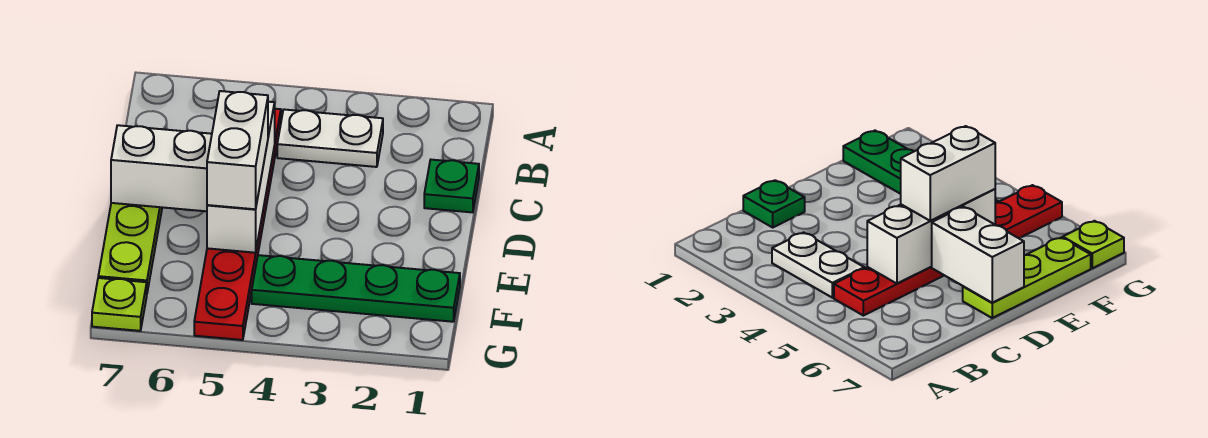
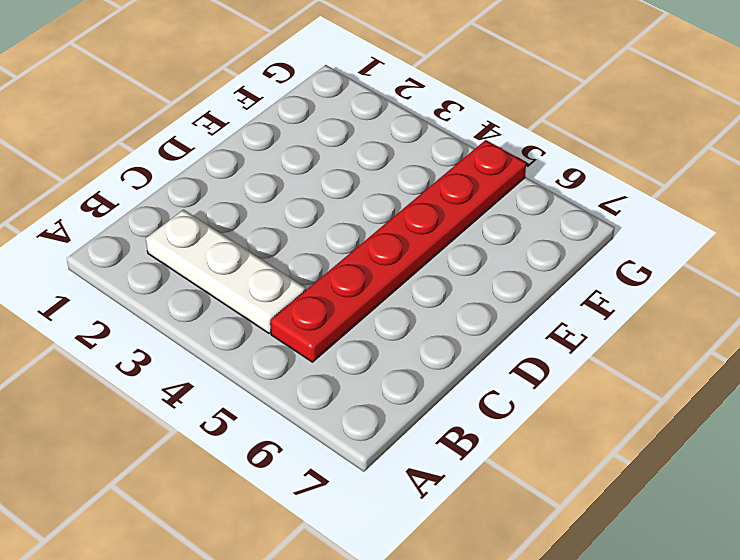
white 1x3 plate [146,210,306,333] -> white 1x2 plate [277,110,383,167]
none -> green 1x1 plate [424,160,479,212]
none -> lime 1x3 plate [98,203,162,292]

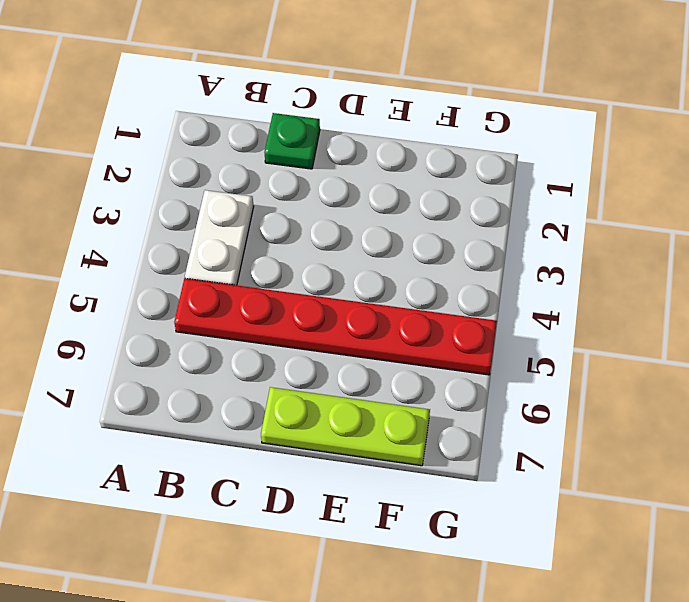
none -> green 1x4 plate [252,255,460,322]
none -> lime 1x1 plate [92,278,147,331]

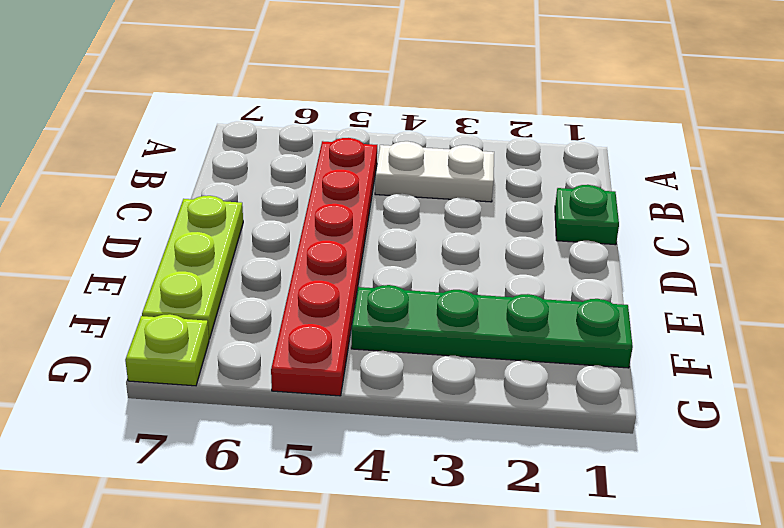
none -> white 1x3 brick [207,102,275,253]
none -> white 1x2 brick [111,125,212,211]

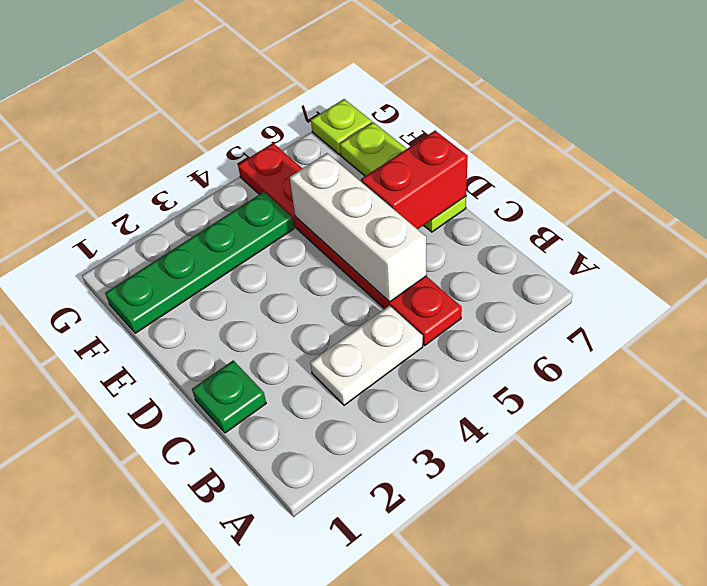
red 1x2 brick [361,131,468,229] -> white 1x2 brick [111,125,212,211]
none -> white 1x2 brick [207,91,268,209]

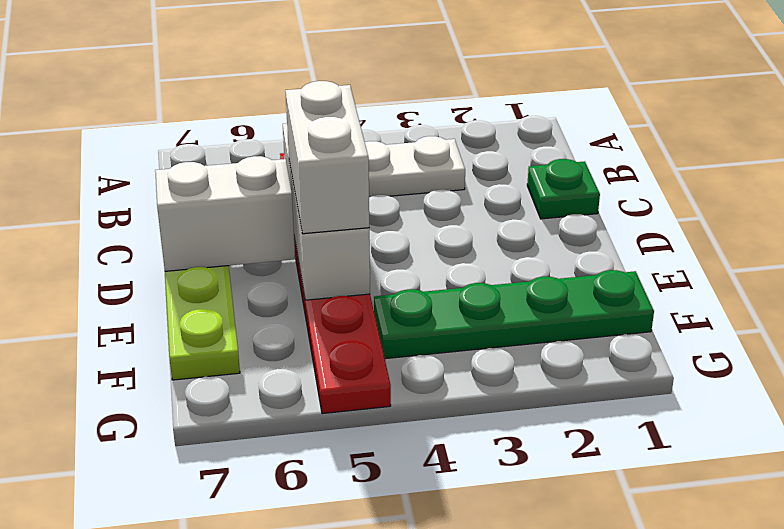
none -> lime 1x1 plate [92,278,147,331]

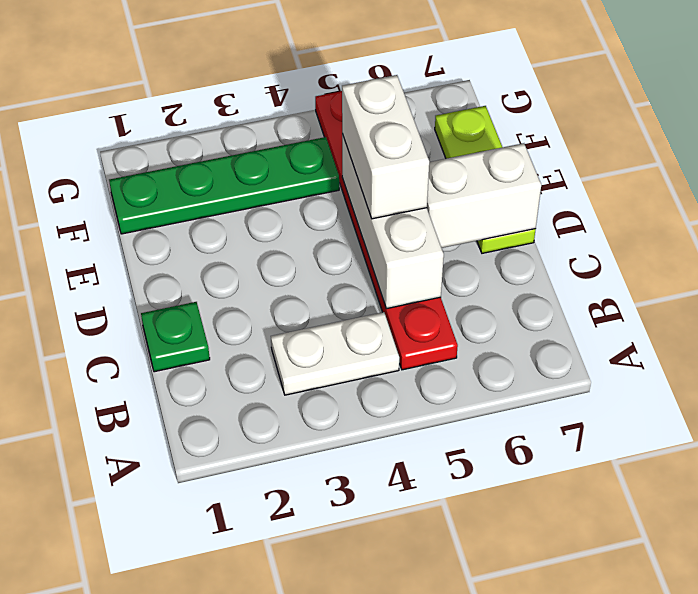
none -> lime 1x1 plate [92,278,147,331]

